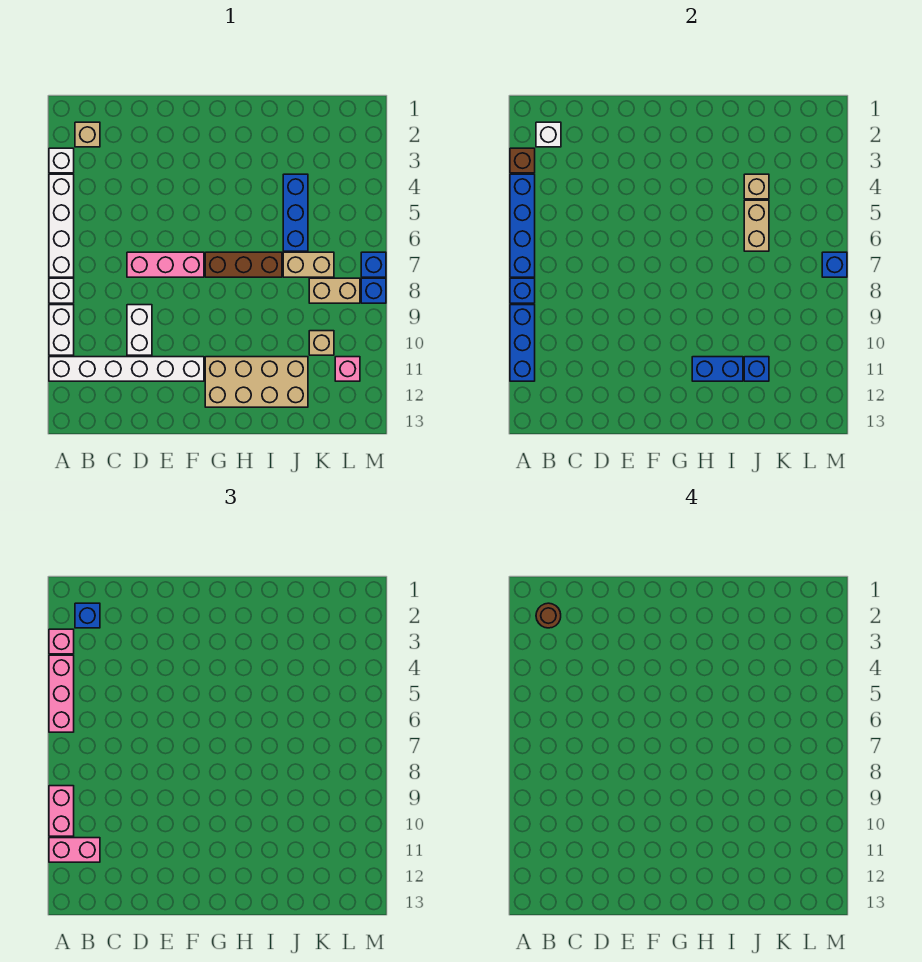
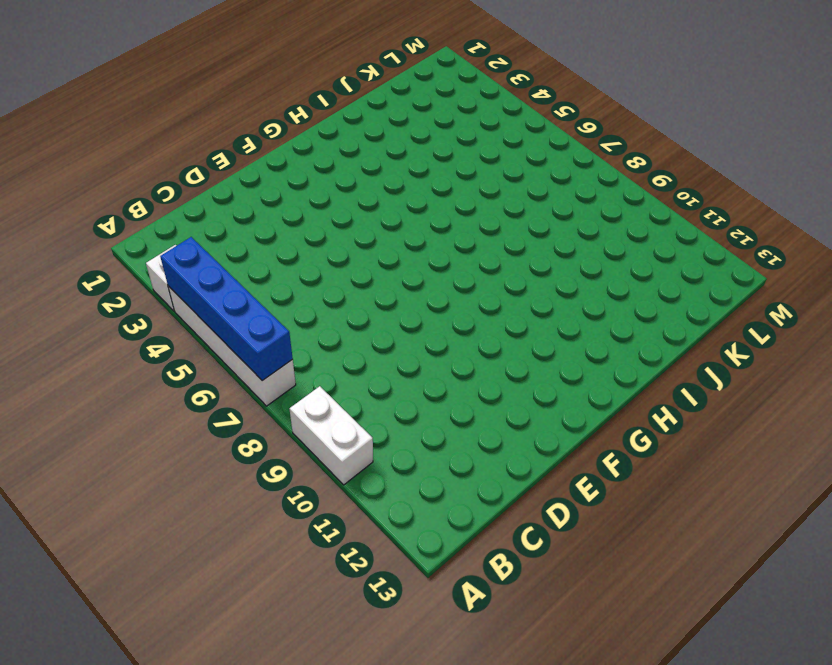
none -> white 1x1 brick [49,278,74,303]
none -> white 1x6 brick [49,357,204,381]
none -> tan 1x1 brick [75,122,100,147]
none -> pink 1x3 brick [127,252,204,277]

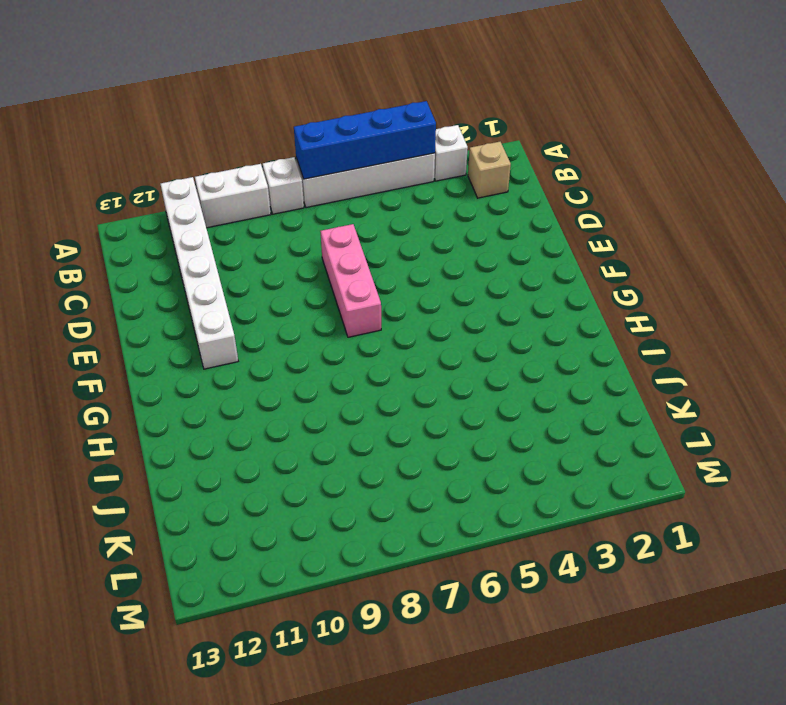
none -> white 1x2 brick [127,305,152,355]
none -> brown 1x3 brick [205,252,282,277]
none -> tan 2x4 brick [205,357,308,407]
none -> blue 1x3 brick [283,174,308,251]

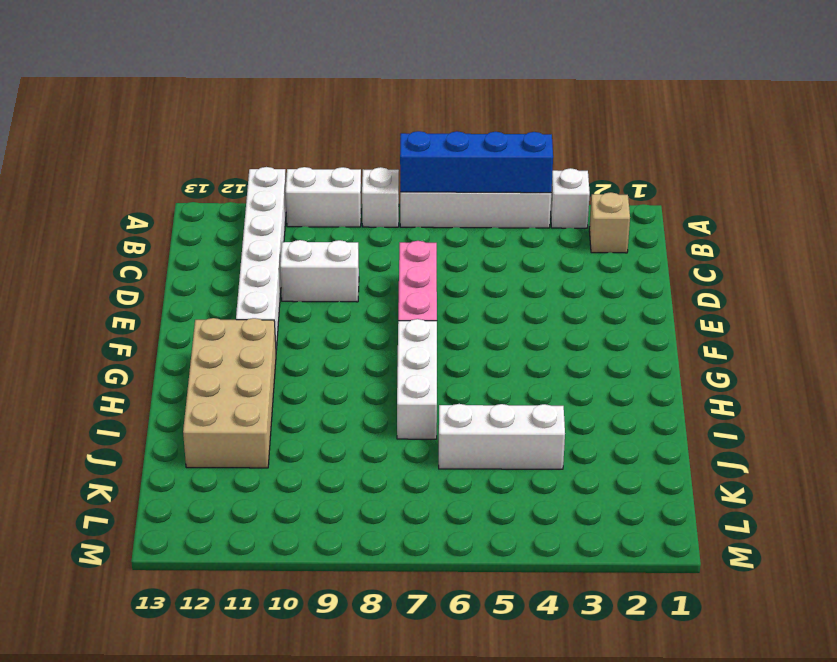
white 1x3 brick [397,319,437,439] -> brown 1x3 brick [205,252,282,277]
white 1x3 brick [439,404,565,469] -> blue 1x3 brick [283,174,308,251]
none -> tan 1x2 brick [283,252,334,277]
none -> tan 1x2 brick [309,278,360,303]
none -> tan 1x1 brick [309,331,334,355]
none -> pink 1x1 brick [335,357,360,381]

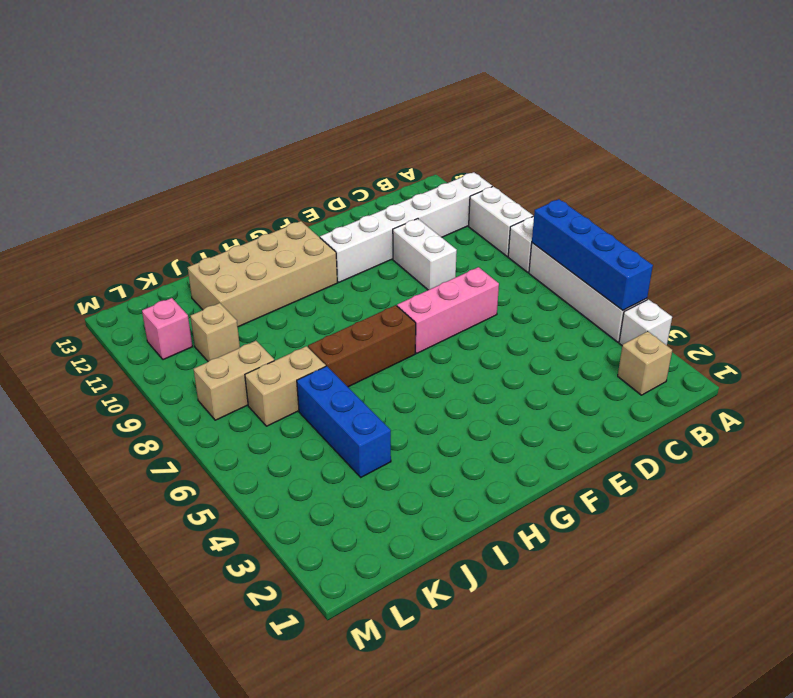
none -> blue 1x1 brick [361,252,386,277]
none -> blue 1x1 brick [361,278,386,303]
none -> brown 1x1 brick [510,148,535,173]
none -> blue 1x1 brick [510,278,535,303]

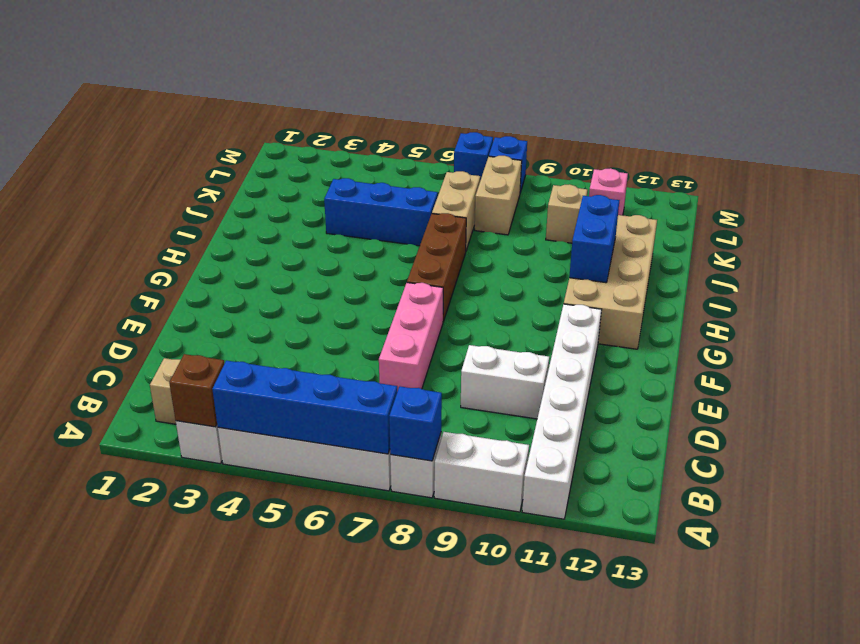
none -> blue 1x3 brick [510,305,535,381]
none -> white 1x1 brick [536,122,561,147]
none -> tan 1x1 brick [744,174,769,199]
none -> tan 1x2 brick [744,200,769,251]

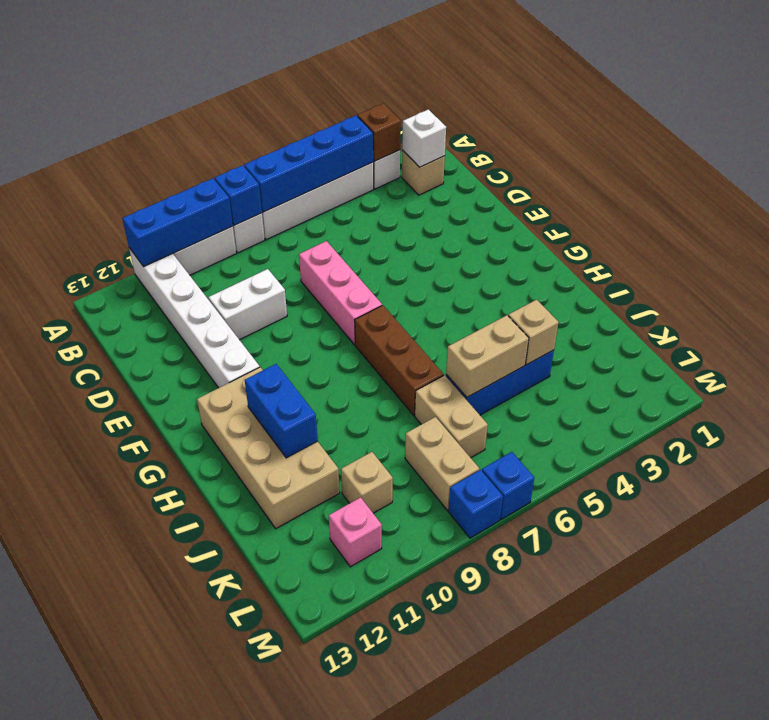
none -> blue 1x1 brick [744,357,769,381]
none -> blue 1x1 brick [822,252,847,277]
none -> pink 1x1 brick [49,629,74,654]
none -> pink 1x3 brick [49,655,74,732]

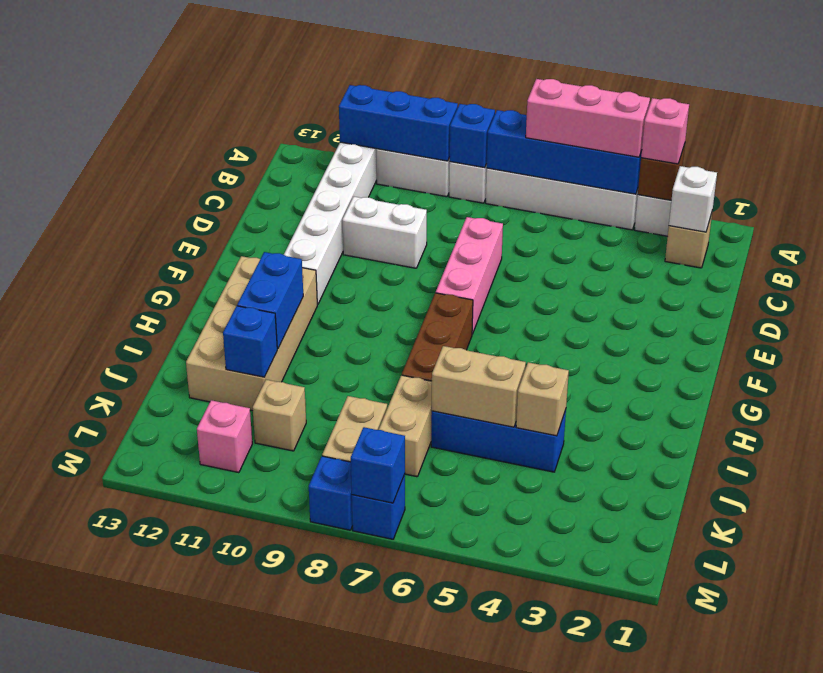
none -> pink 1x2 brick [49,786,74,836]
none -> pink 1x2 brick [49,838,100,862]
none -> blue 1x1 brick [75,603,100,628]
none -> brown 1x1 round brick [536,603,561,628]

